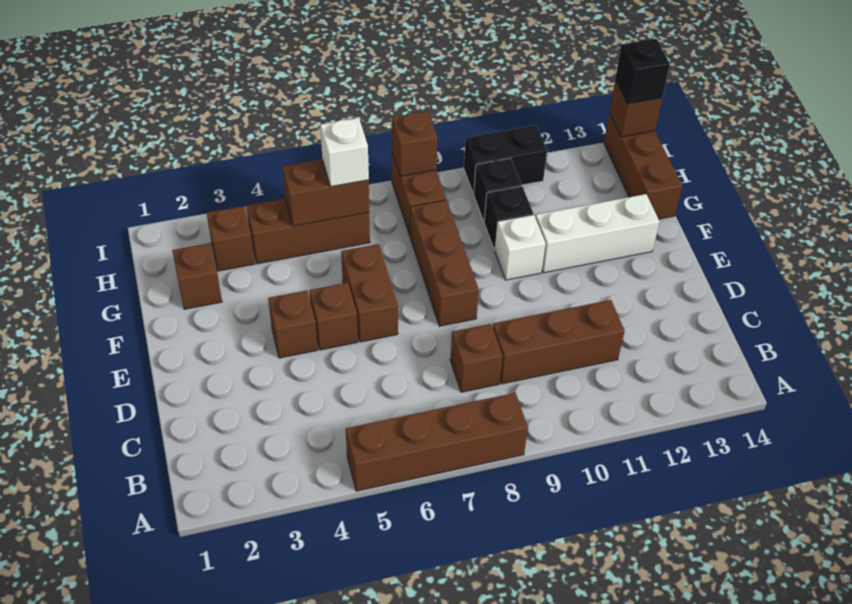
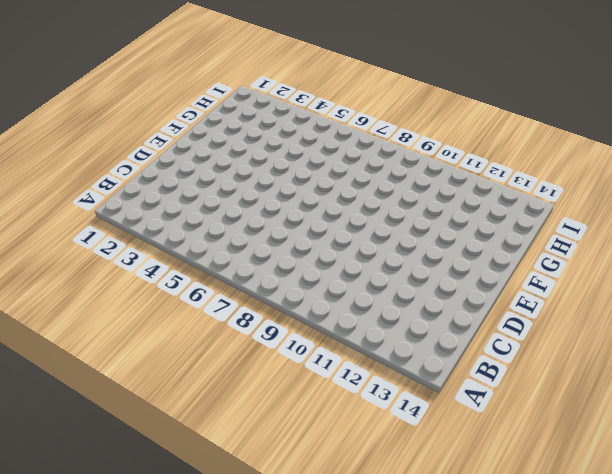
none -> brown 1x4 brick [346,393,528,491]
none -> brown 1x1 brick [450,324,502,392]
none -> brown 1x3 brick [493,300,625,384]

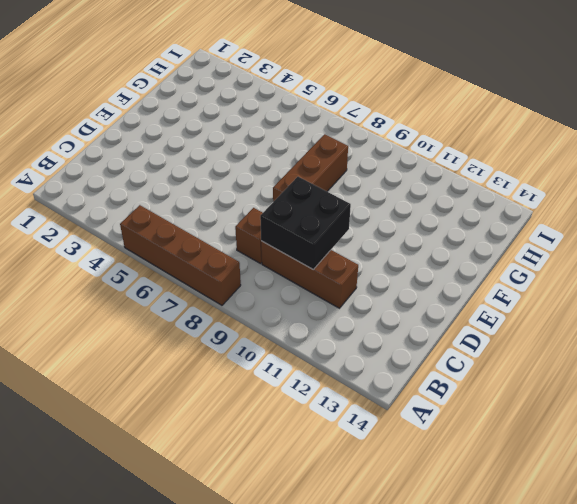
black 2x2 brick [260,177,351,269] -> none
none -> brown 1x1 brick [268,290,318,358]
none -> brown 1x1 brick [309,283,358,350]
none -> brown 1x2 brick [341,244,398,342]

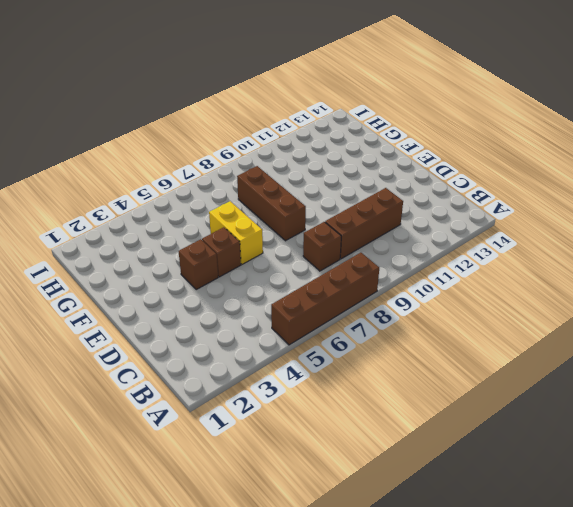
yellow 1x2 brick [209,201,263,264] -> brown 1x2 brick [341,244,398,342]
none -> white 1x1 brick [495,215,546,280]
none -> white 1x3 brick [536,194,660,273]
none -> brown 1x1 brick [172,243,222,309]

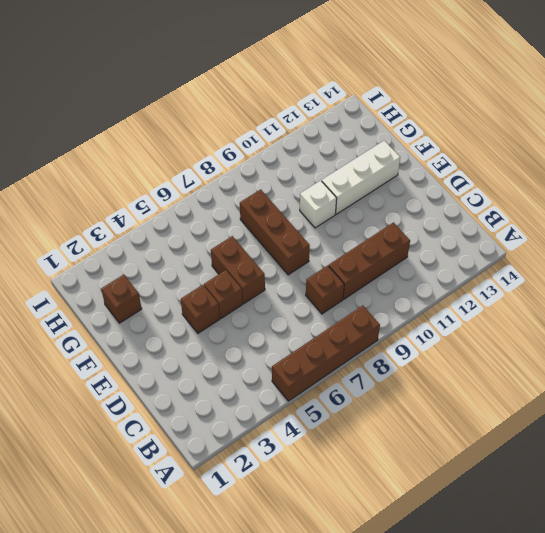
none -> black 1x1 brick [484,186,533,250]
none -> brown 1x3 brick [604,113,682,219]
none -> brown 1x1 brick [207,206,255,271]

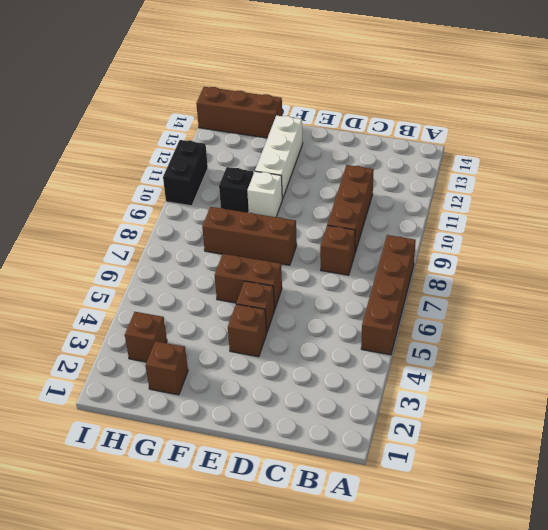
none -> brown 1x3 brick [246,199,370,264]
none -> brown 1x2 brick [392,153,446,235]
none -> black 1x1 brick [474,158,522,221]

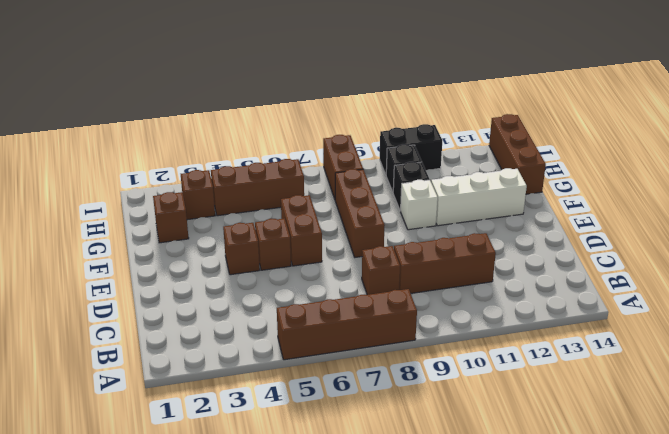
none -> brown 1x2 brick [282,159,369,226]
none -> brown 1x1 brick [392,111,437,176]
none -> brown 1x1 brick [609,80,662,137]

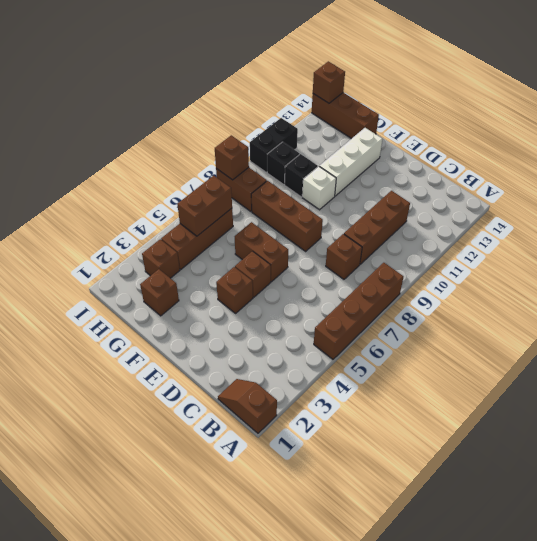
brown 1x2 slope [218,379,277,433] -> none
none -> white 1x1 brick [320,118,369,187]
none -> black 1x1 brick [615,39,670,104]

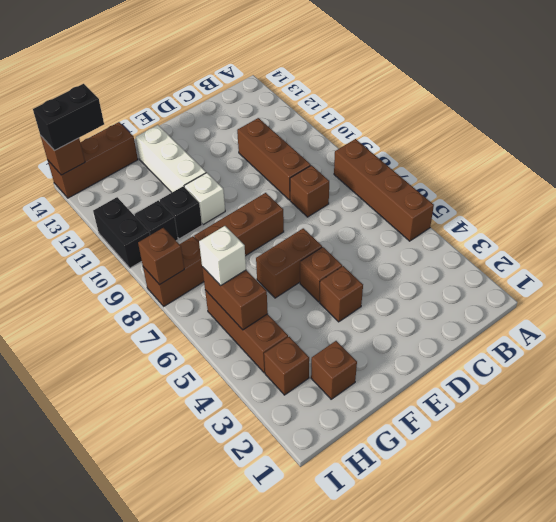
black 1x2 brick [33,84,104,150] -> black 1x1 brick [615,39,670,104]

